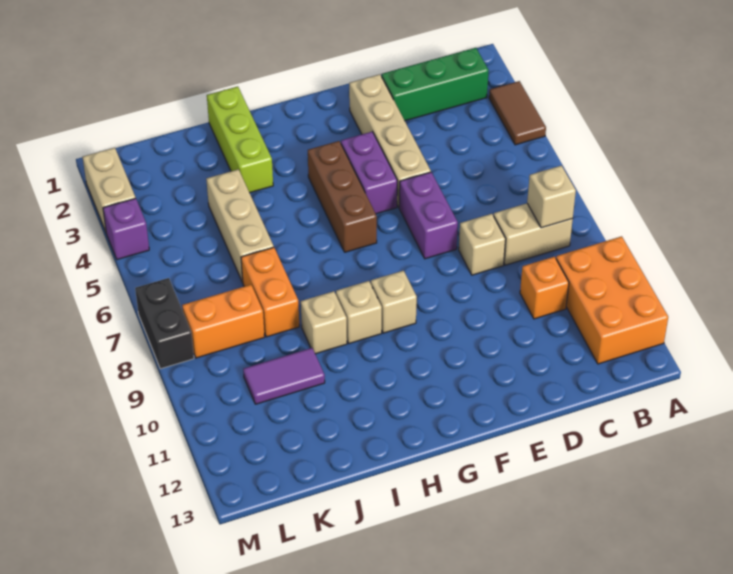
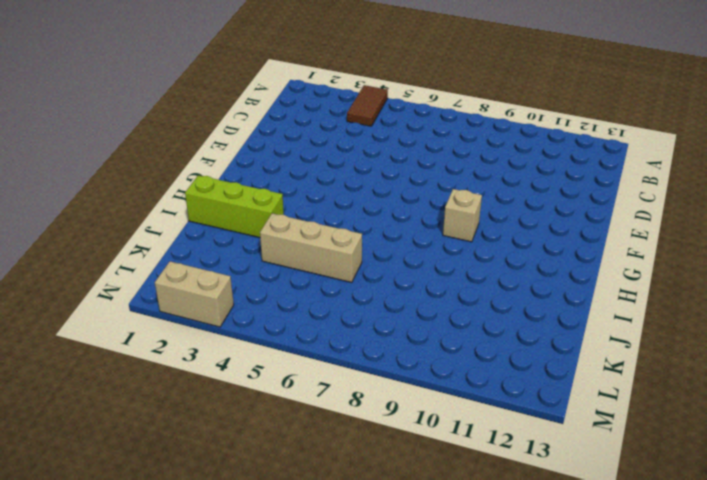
brown 1x2 tile [347,85,388,126] -> brown 1x2 tile turned to [489,81,546,145]
none -> orange 2x3 brick [556,236,668,364]
none -> green 1x3 brick [382,48,489,121]
none -> tan 1x2 brick [494,203,573,265]

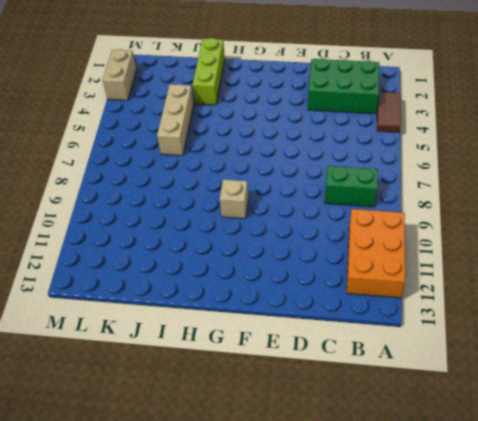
green 2x3 brick [308,59,379,114] -> green 1x3 brick [382,48,489,121]
green 1x2 brick [325,166,378,207] -> tan 1x2 brick [494,203,573,265]
none -> orange 1x1 brick [520,257,569,319]
none -> tan 1x1 brick [459,214,506,275]
none -> tan 1x4 brick [349,74,431,207]

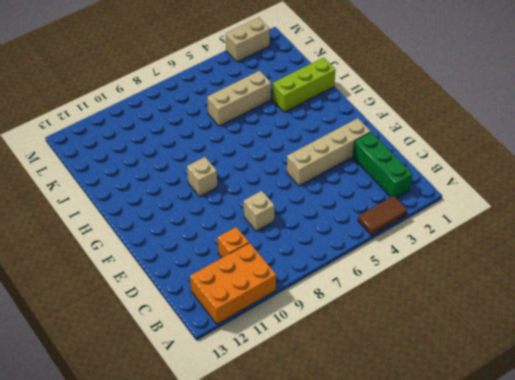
none -> tan 1x2 brick [494,203,573,265]
none -> purple 1x2 brick [399,172,458,259]
none -> purple 1x2 brick [341,132,397,214]

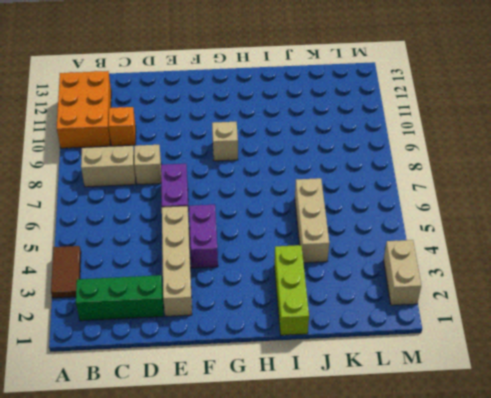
none -> brown 1x3 brick [307,141,377,252]
none -> tan 1x1 brick [336,281,382,344]
none -> tan 1x1 brick [301,291,347,354]

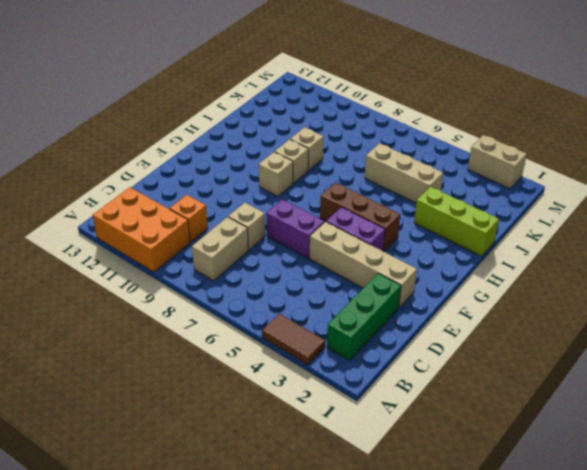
none -> orange 1x2 brick [241,247,299,337]
none -> purple 1x2 tile [243,348,325,404]
none -> orange 1x2 brick [182,285,265,358]

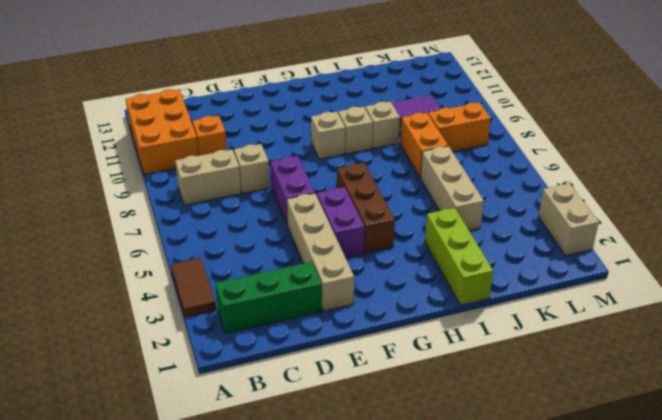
none -> purple 1x1 brick [103,198,149,259]
none -> black 1x2 brick [135,278,194,369]
none -> tan 1x1 brick [527,166,576,228]

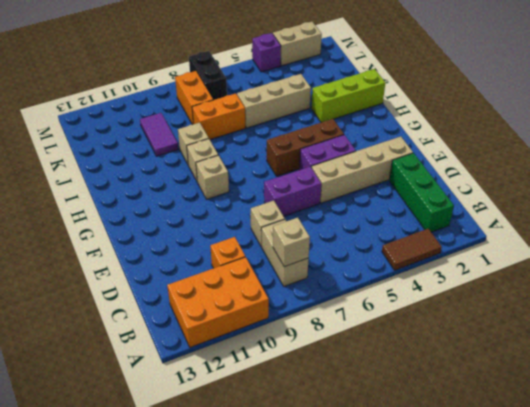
black 1x2 brick [189,51,227,100] -> black 1x2 brick turned to [135,278,194,369]

